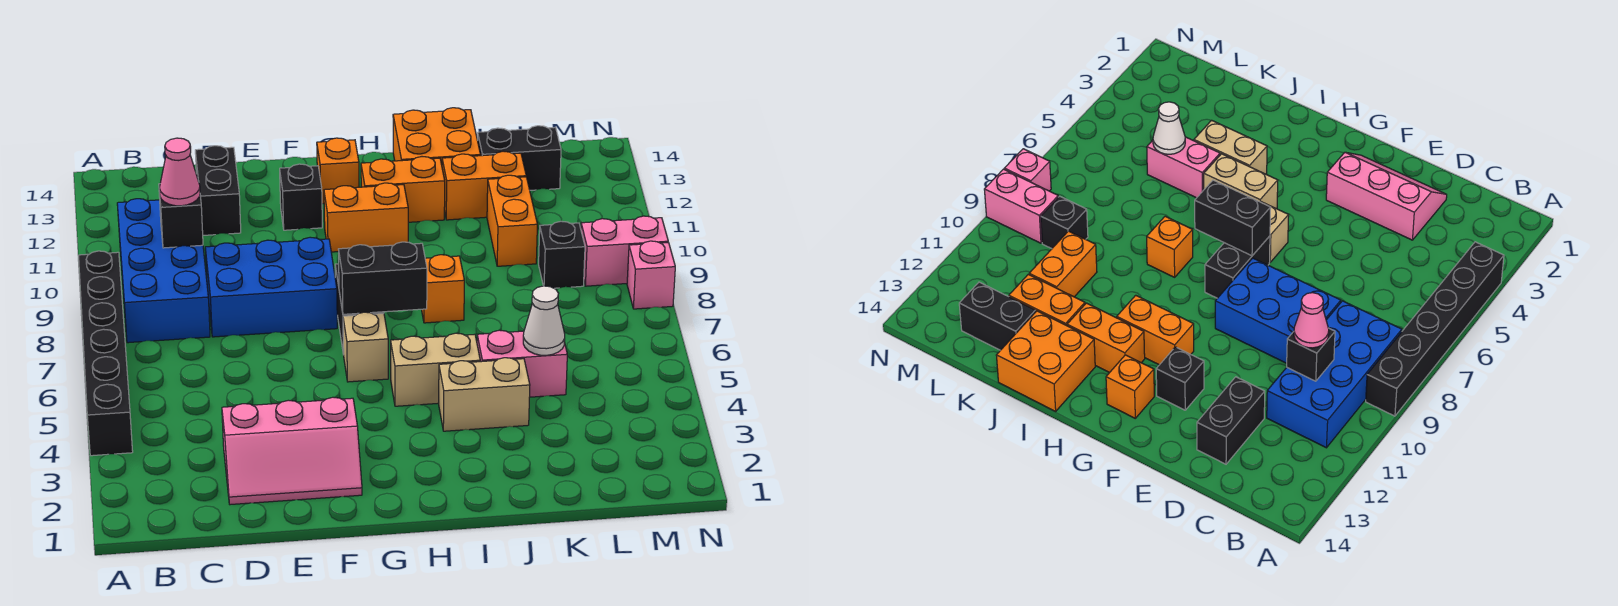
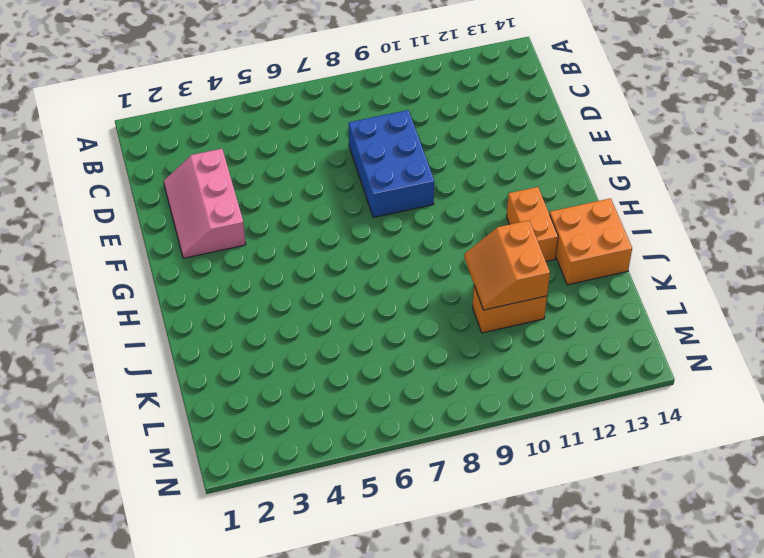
orange 2x2 slope [464,220,550,310] -> none
none -> black 1x6 brick [79,251,133,456]
none -> blue 2x4 brick [117,199,210,343]
none -> black 1x2 brick [195,146,241,235]

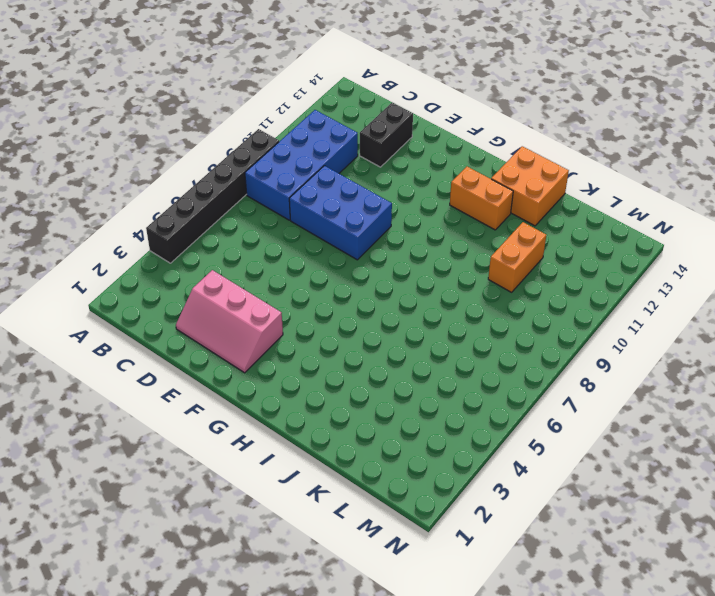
none -> black 1x1 brick [280,164,322,230]
none -> tan 1x1 brick [343,312,388,382]
none -> black 1x2 brick [1205,236,1270,298]

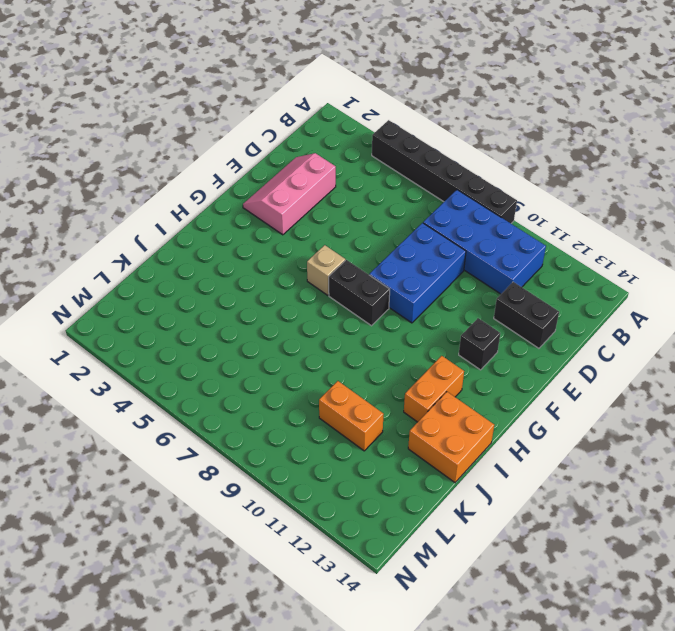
none -> orange 1x2 brick [324,183,408,252]
none -> orange 1x1 brick [317,138,359,204]
none -> tan 1x2 brick [391,333,480,406]

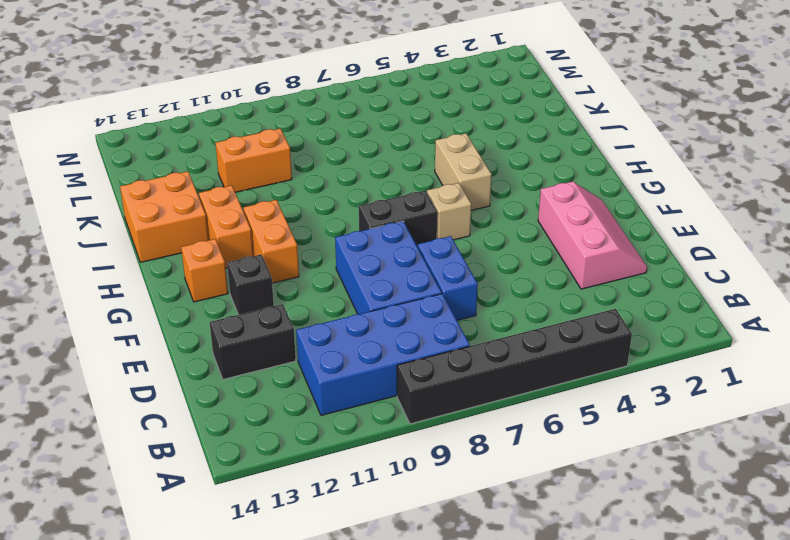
blue 1x2 brick [418,236,478,320] -> none
none -> tan 1x2 brick [439,358,530,431]
none -> orange 1x1 brick [421,255,464,323]
none -> pink 1x2 brick [477,330,567,397]

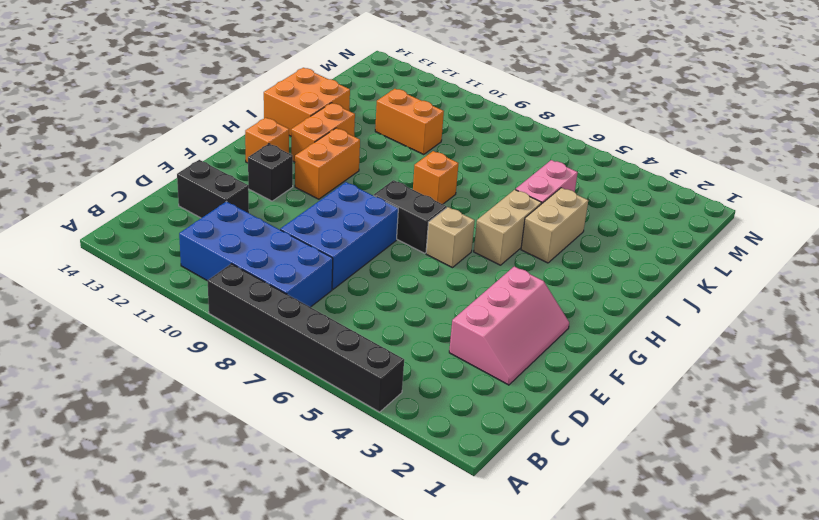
none -> orange 1x2 brick [442,151,526,220]
none -> black 1x2 brick [478,126,561,190]
none -> black 1x1 brick [539,221,585,288]

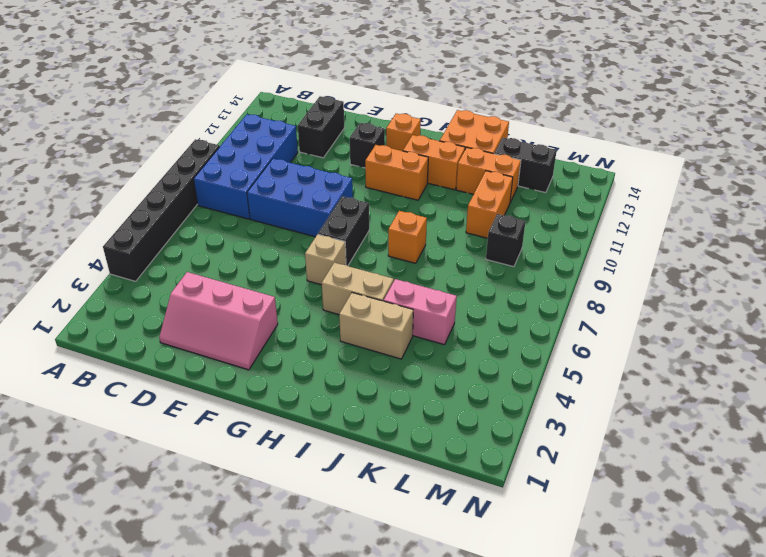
none -> pink 1x2 brick [581,216,668,286]
none -> pink 1x1 brick [627,241,675,309]
none -> black 1x1 brick [159,184,203,248]

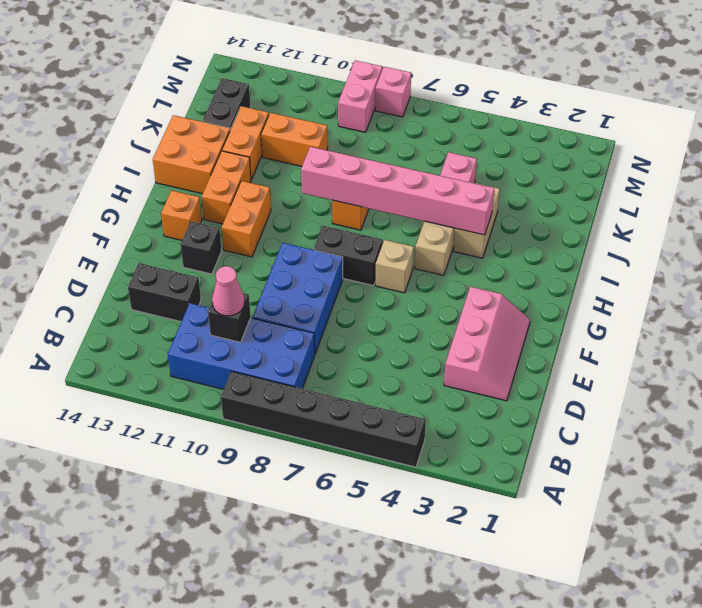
pink 1x6 brick [301,147,494,235] -> none
none -> black 1x1 brick [539,221,585,288]
none -> black 1x2 brick [339,242,427,314]
none -> white 1x1 cone [523,286,565,355]

